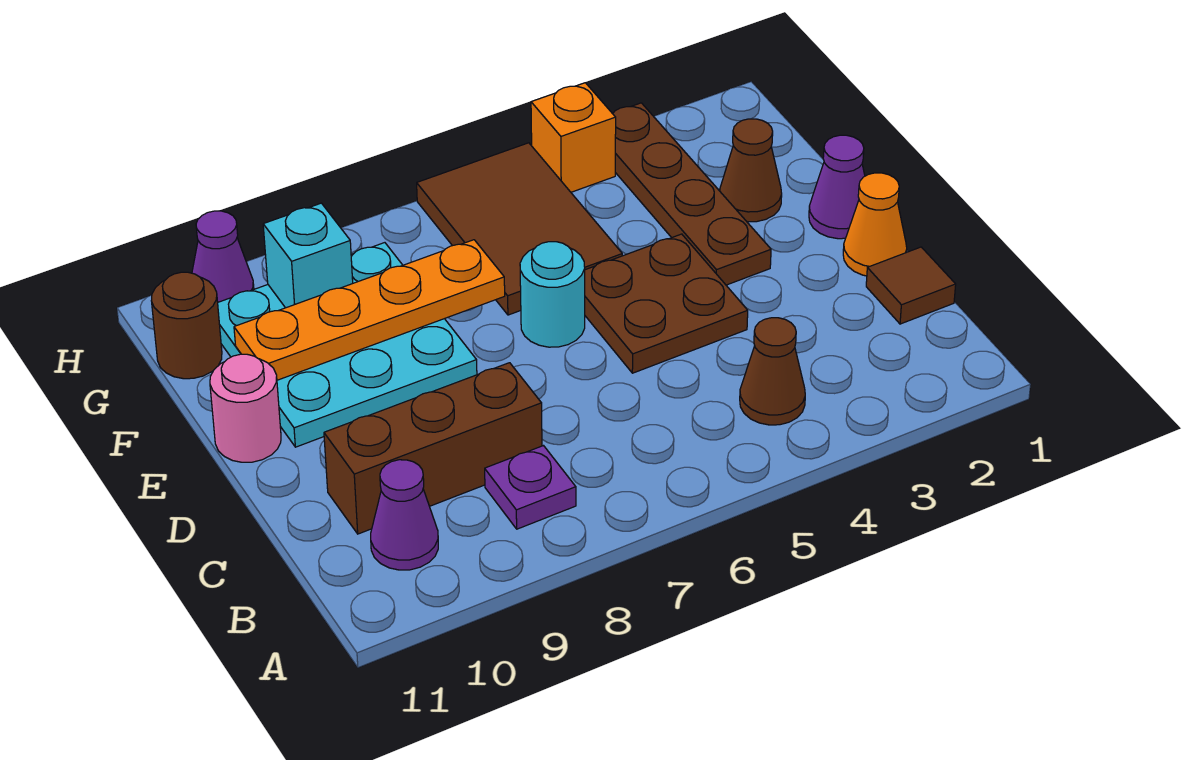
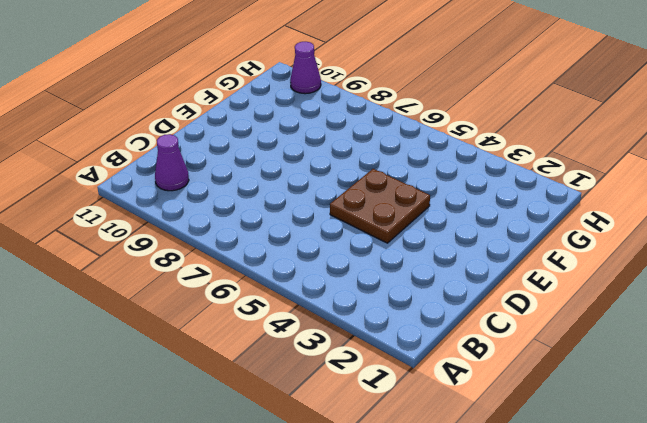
none -> brown 1x1 cone [740,318,805,425]
none -> purple 1x1 plate [485,446,576,529]
none -> brown 1x1 tile [866,247,956,324]

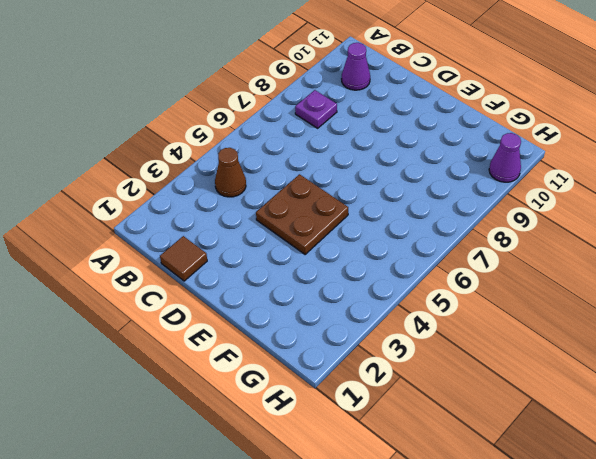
none -> brown 1x3 brick [324,363,542,534]
none -> orange 1x1 cone [843,173,907,276]
none -> purple 1x1 cone [809,135,865,239]

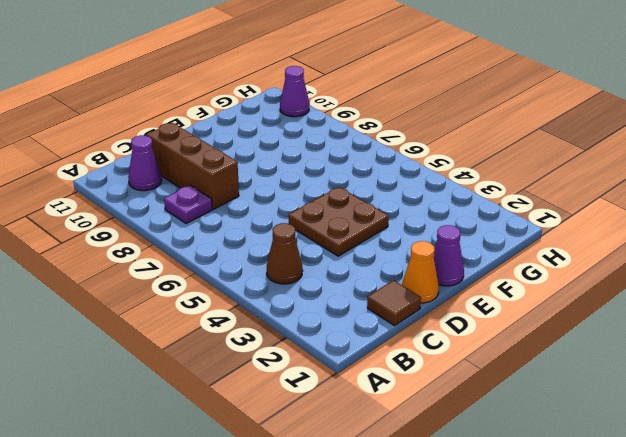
none -> brown 1x4 plate [612,103,771,285]
none -> cyan 1x1 round brick [520,242,585,347]
none -> cyan 3x3 plate [218,243,477,447]

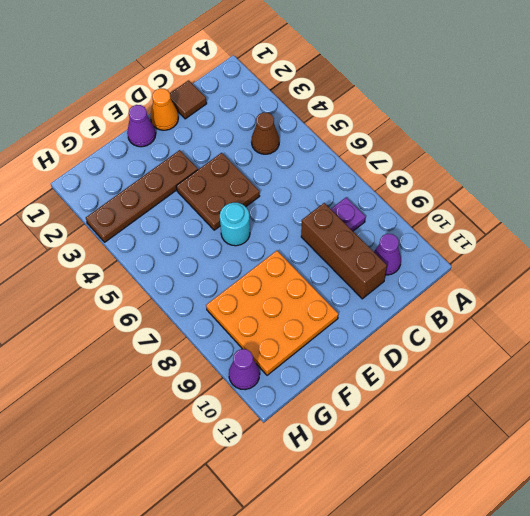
orange 3x3 plate [206,251,338,375] -> cyan 3x3 plate [218,243,477,447]
none -> pink 1x1 round brick [210,354,281,462]
none -> brown 1x1 cone [720,119,782,222]
none -> brown 2x3 tile [417,143,622,315]

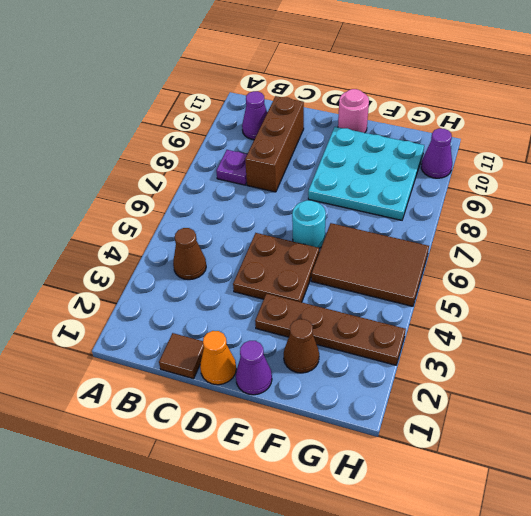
none -> brown 1x1 round brick [151,272,222,379]
none -> orange 1x1 brick [531,83,616,192]
none -> orange 1x4 plate [234,240,505,380]

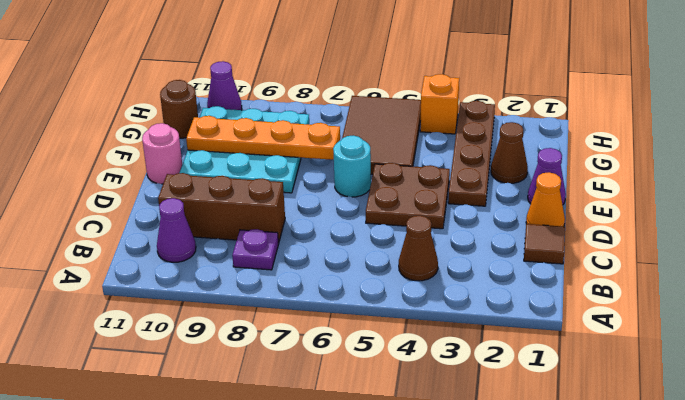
none -> cyan 1x1 brick [263,203,353,308]

